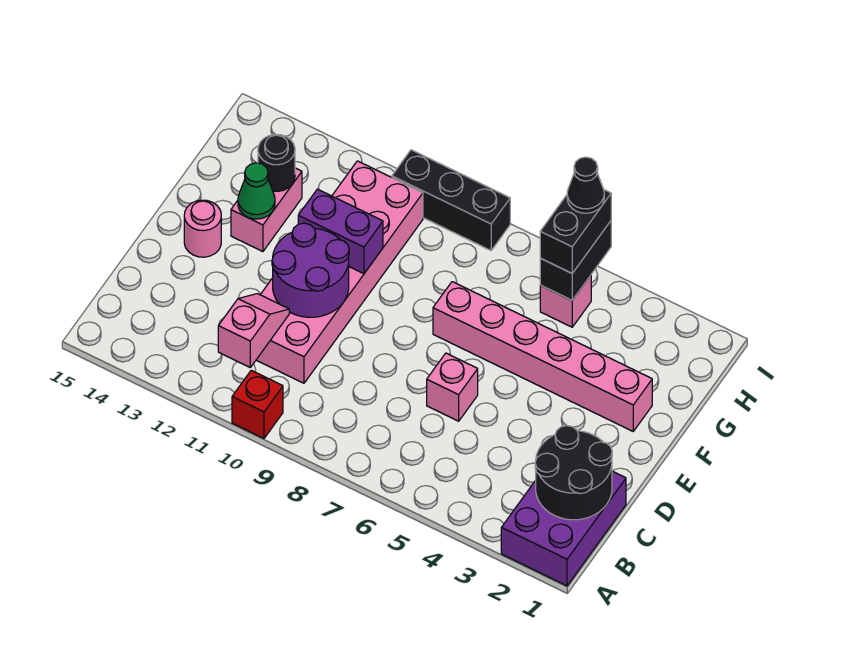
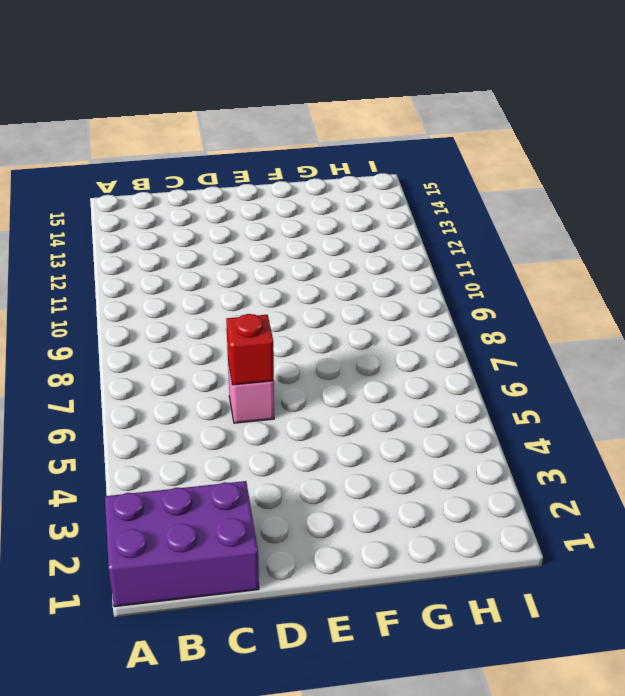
red 1x1 brick [226,314,274,385] -> red 1x1 brick moved to [232,370,283,438]
none -> pink 2x6 brick [256,161,423,383]
none -> pink 1x1 round brick [184,200,221,257]
none -> pink 1x6 brick [433,282,652,431]

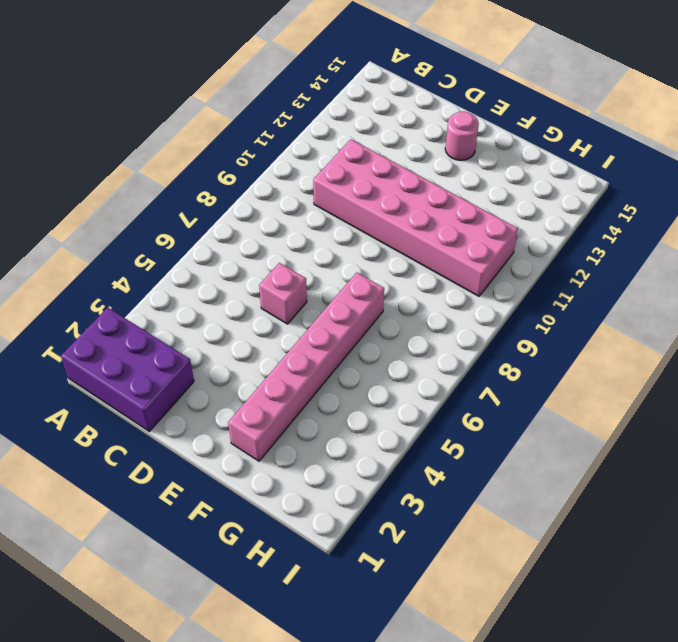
none -> red 1x1 brick [232,370,283,438]
none -> pink 1x2 brick [231,168,302,252]
none -> pink 1x1 brick [540,276,591,327]

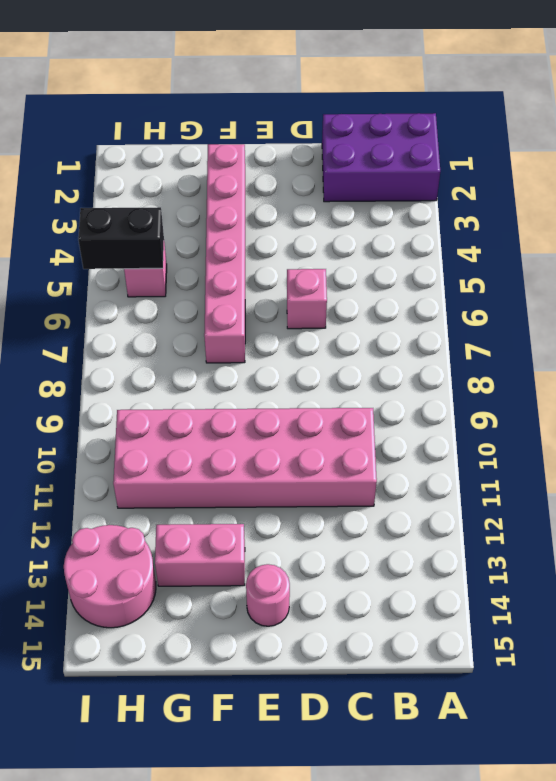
pink 2x2 round brick [64,525,156,628] -> none
none -> red 1x1 brick [232,370,283,438]
none -> black 1x3 brick [392,150,510,250]
none -> black 2x2 round brick [535,426,612,520]

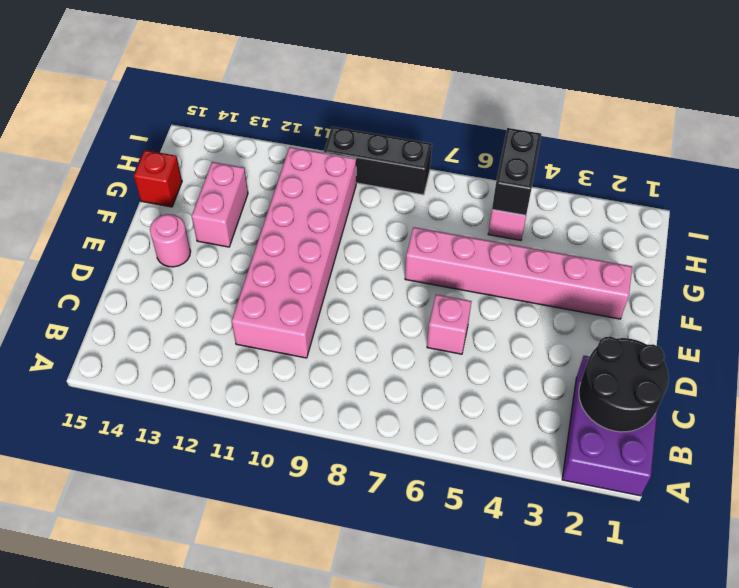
red 1x1 brick [134,150,182,207] -> red 1x1 brick moved to [232,370,283,438]
none -> pink 1x2 slope [218,294,289,367]
none -> purple 2x2 round brick [272,223,349,317]
none -> purple 1x2 brick [298,189,383,274]

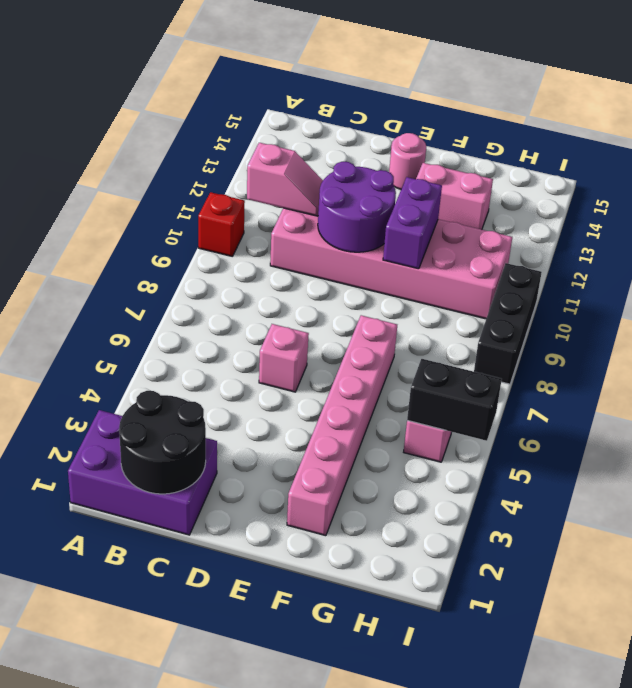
none -> green 1x1 cone [238,163,275,219]
none -> black 1x1 round brick [258,134,295,191]
none -> black 1x2 brick [540,190,611,273]

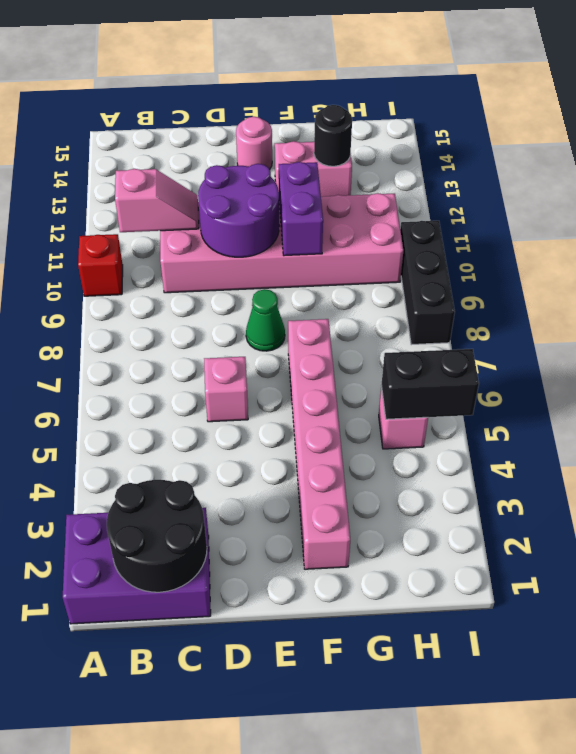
green 1x1 cone [246,289,285,351] -> green 1x1 cone moved to [238,163,275,219]
none -> black 1x2 brick [540,190,611,273]
none -> black 1x1 cone [567,157,604,213]

